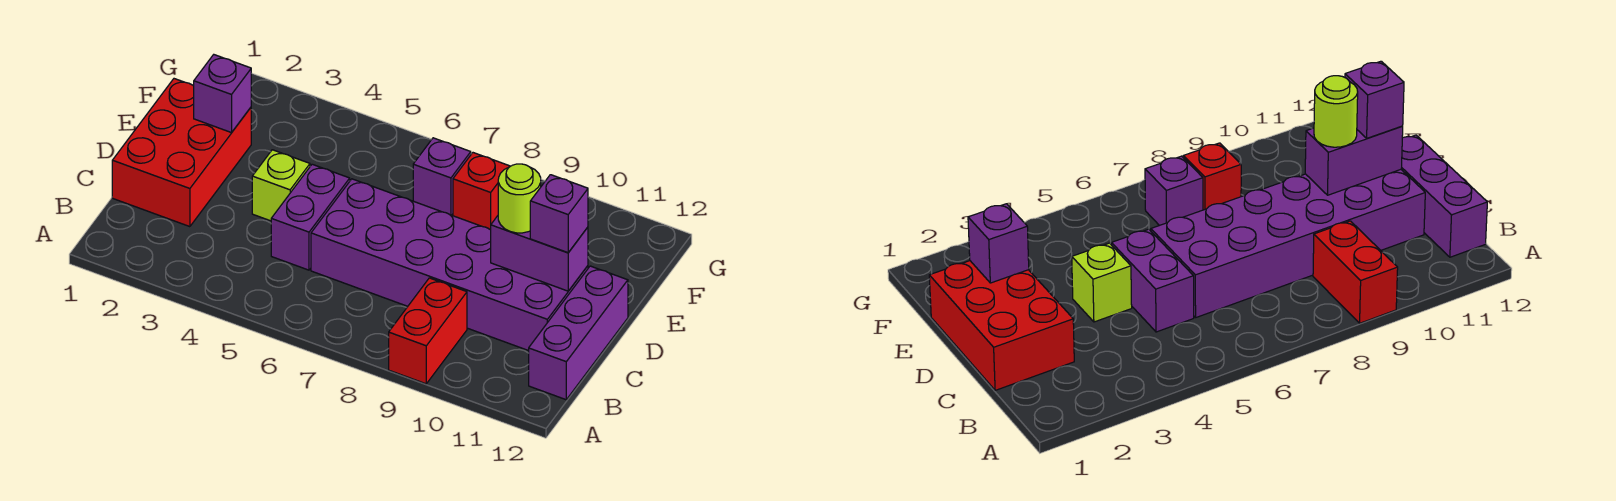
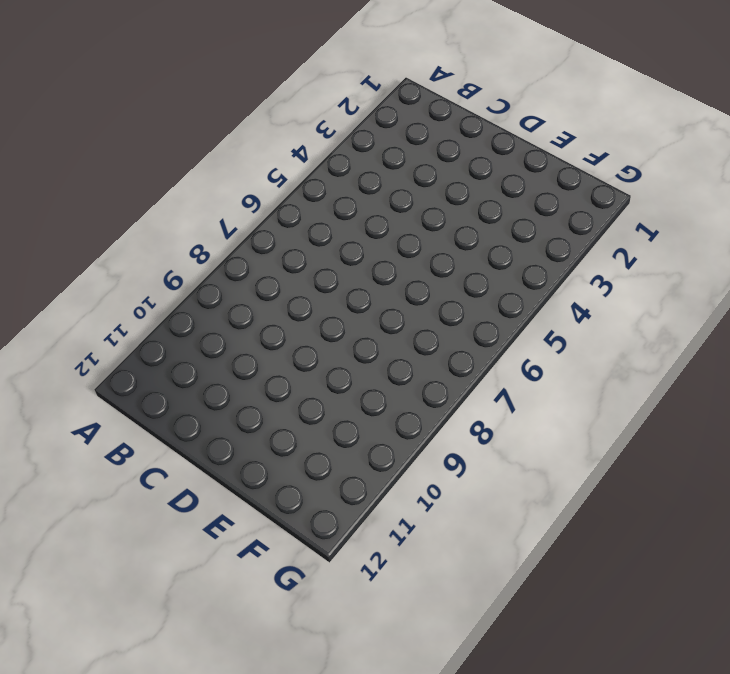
none -> red 1x2 brick [389,278,467,384]
none -> purple 1x3 brick [529,266,628,400]
none -> red 2x3 brick [112,79,251,227]

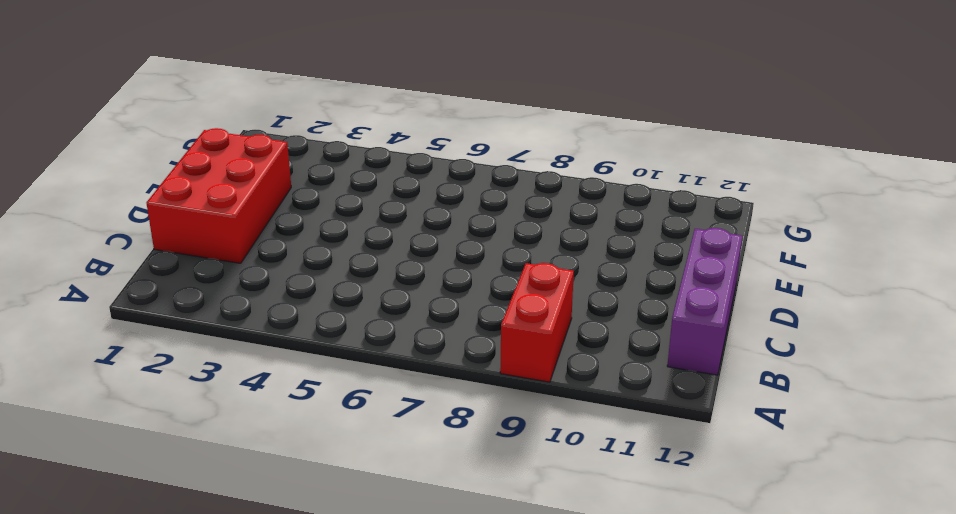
none -> purple 1x2 brick [271,164,350,270]
none -> purple 2x6 brick [311,179,588,351]
none -> lime 1x1 brick [252,150,310,221]

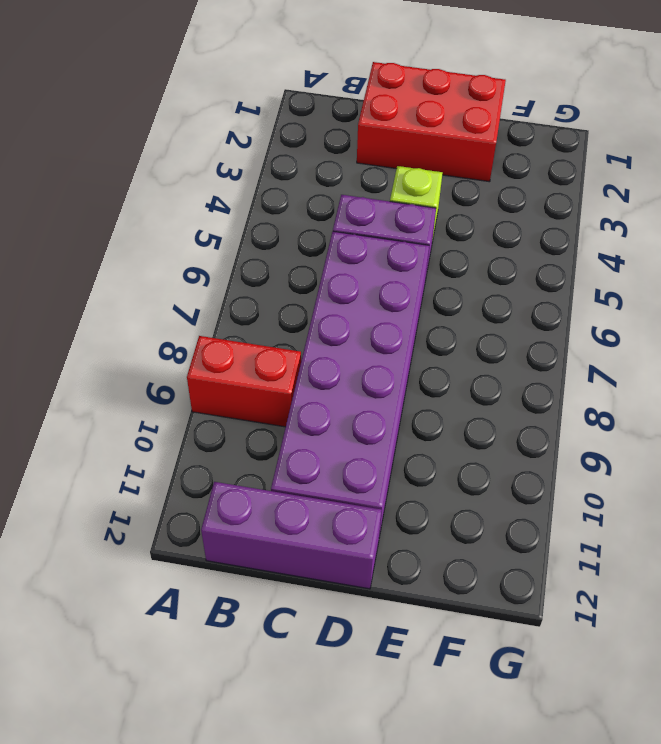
none -> purple 1x1 brick [413,138,471,215]
none -> red 1x1 brick [453,153,510,230]
none -> purple 1x2 brick [491,216,588,291]

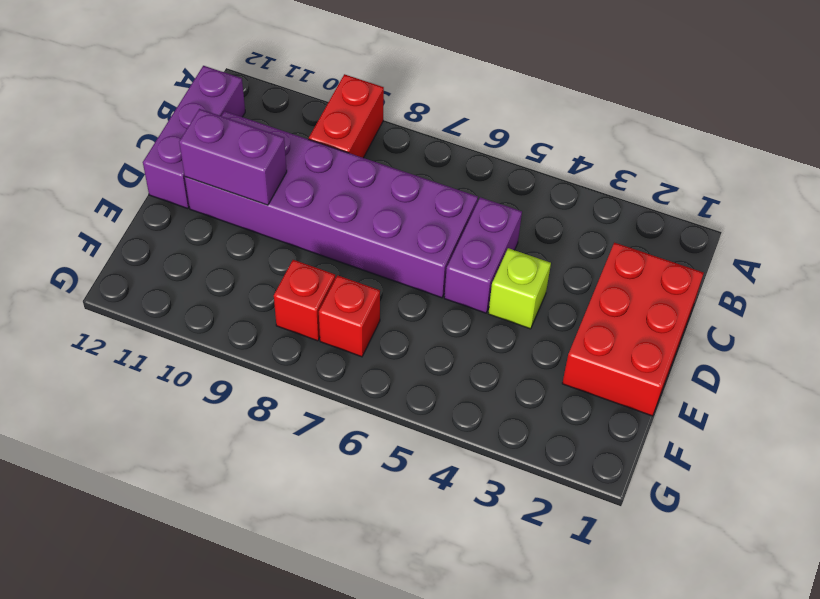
red 1x1 brick [319,275,380,357] -> purple 1x1 brick [413,138,471,215]
none -> purple 1x1 brick [194,55,251,133]
none -> lime 1x1 round brick [498,164,541,233]
none -> purple 1x1 brick [530,175,588,253]

